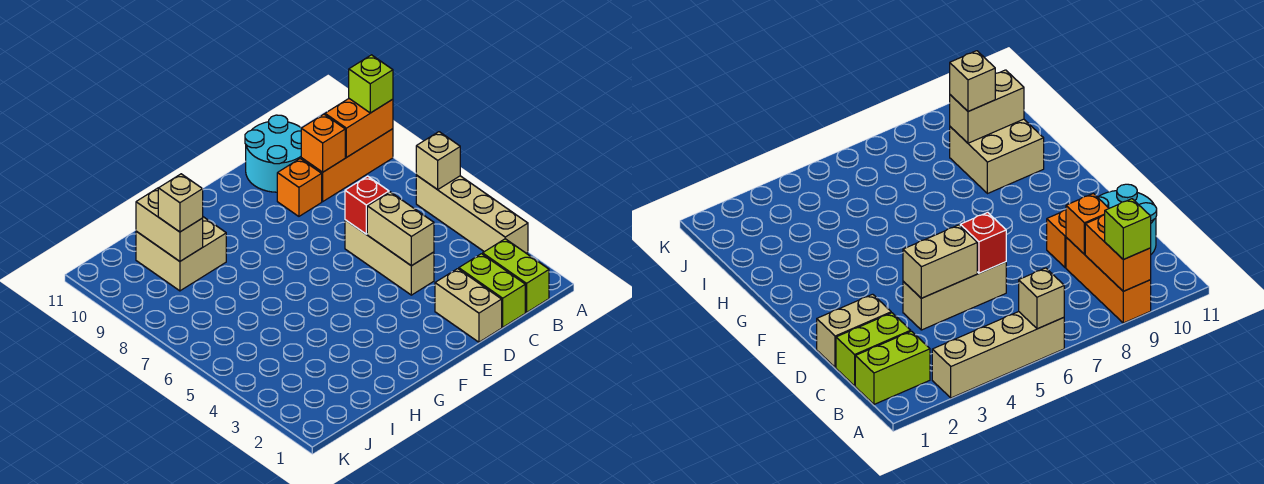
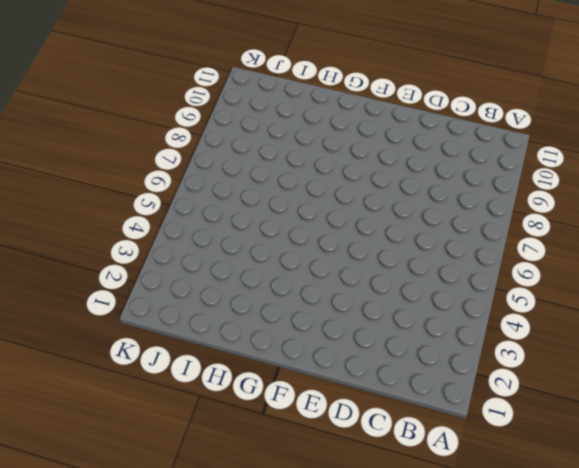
none -> tan 1x4 brick [416,175,528,253]
none -> orange 1x3 brick [301,129,393,202]
none -> lime 1x2 brick [483,239,549,312]

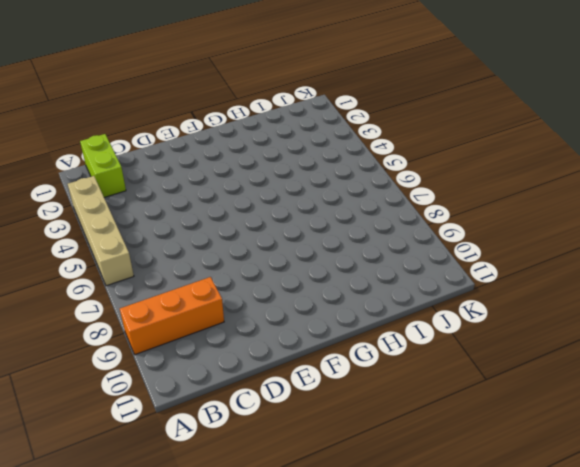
none -> lime 1x2 brick [459,254,525,327]
none -> cyan 2x2 round brick [245,115,301,192]
none -> tan 1x2 brick [435,269,502,342]

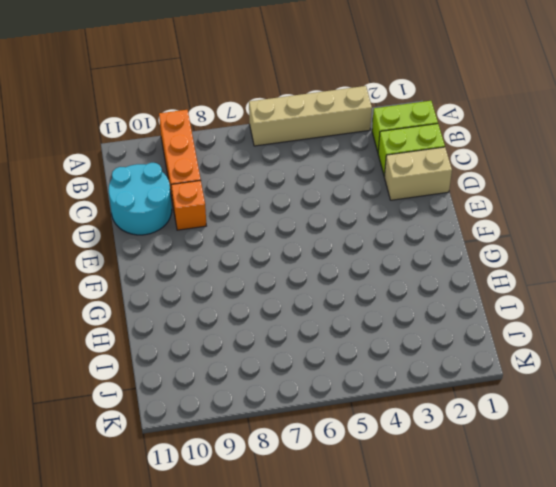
none -> tan 1x3 brick [345,220,434,295]
none -> tan 2x2 brick [136,217,226,291]
none -> tan 1x1 brick [416,132,460,190]

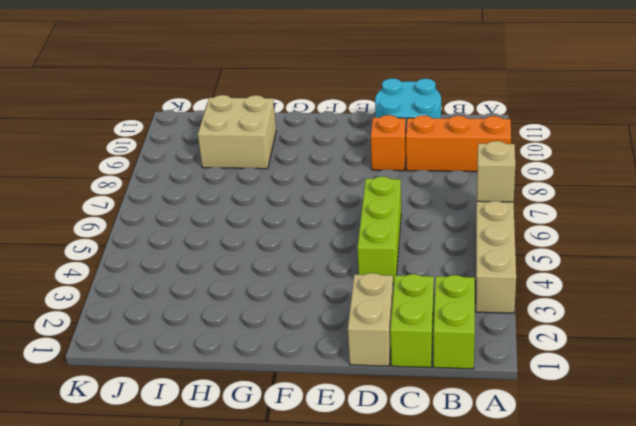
lime 1x3 brick [357,177,401,284] -> tan 1x3 brick [345,220,434,295]
none -> orange 1x2 brick [325,99,393,157]
none -> orange 1x1 brick [301,114,345,172]
none -> tan 1x2 brick [367,192,434,266]

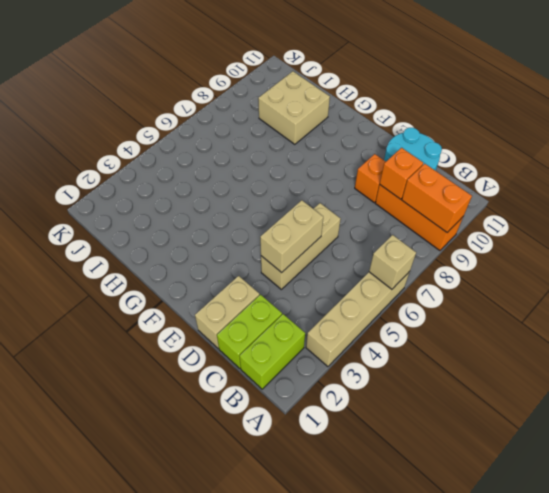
none -> red 1x1 brick [345,176,389,234]
none -> tan 1x2 brick [136,188,203,261]
none -> lime 1x1 brick [349,55,393,113]

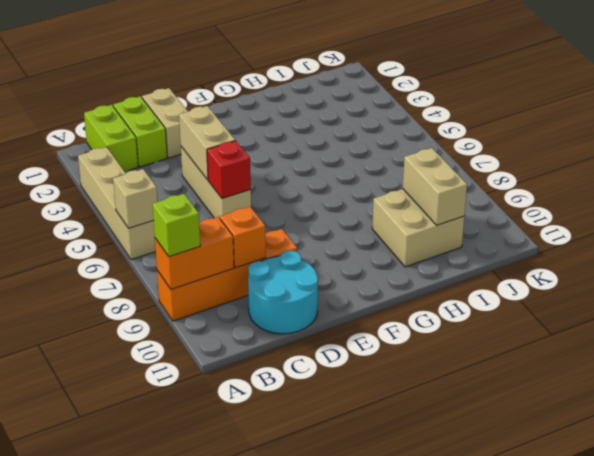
none -> tan 1x1 brick [158,174,203,232]

